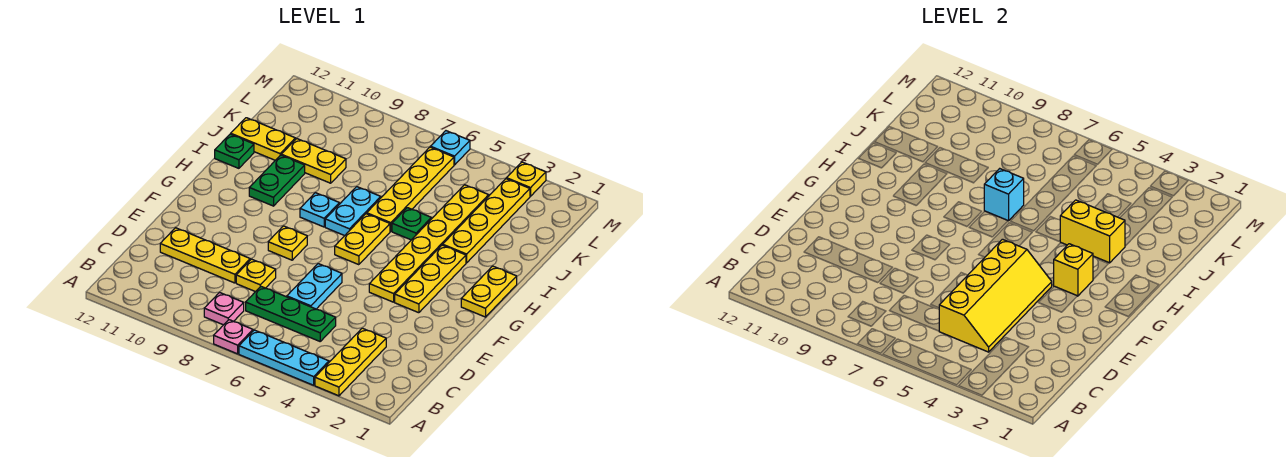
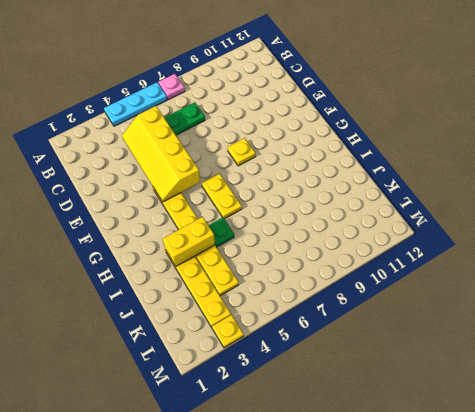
none -> yellow 1x3 plate [315,328,386,396]
none -> pink 1x1 plate [204,293,244,325]
none -> cyan 1x2 plate [287,264,342,309]

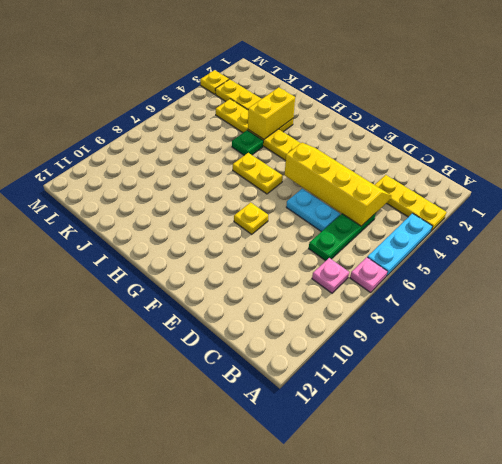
none -> yellow 1x1 plate [236,259,276,292]
none -> yellow 1x3 plate [160,228,250,283]
none -> yellow 1x3 plate [395,245,466,313]

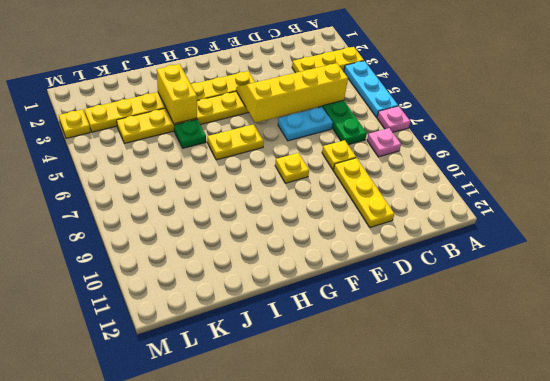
none -> yellow 1x2 plate [461,266,517,317]
none -> cyan 1x2 plate [325,187,381,236]
none -> cyan 1x1 plate [300,193,339,227]

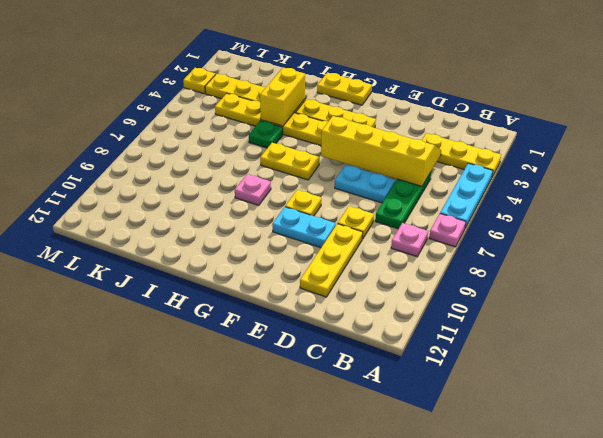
cyan 1x2 plate [272,207,336,248] -> cyan 1x2 plate moved to [325,187,381,236]
pink 1x1 plate [235,174,271,205] -> cyan 1x1 plate [300,193,339,227]
none -> green 1x2 plate [249,155,305,206]
none -> yellow 1x4 plate [367,147,454,231]
none -> green 1x1 plate [215,134,254,168]

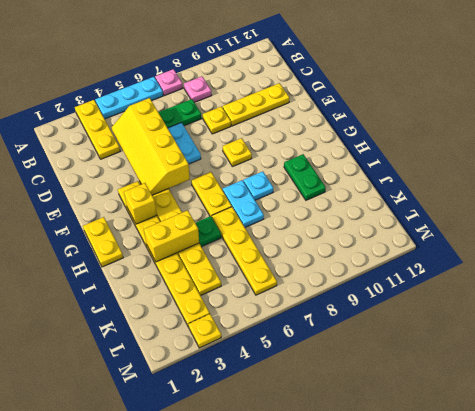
none -> green 1x1 plate [215,134,254,168]
none -> yellow 1x2 plate [281,138,346,183]
none -> yellow 1x2 plate [231,118,295,160]

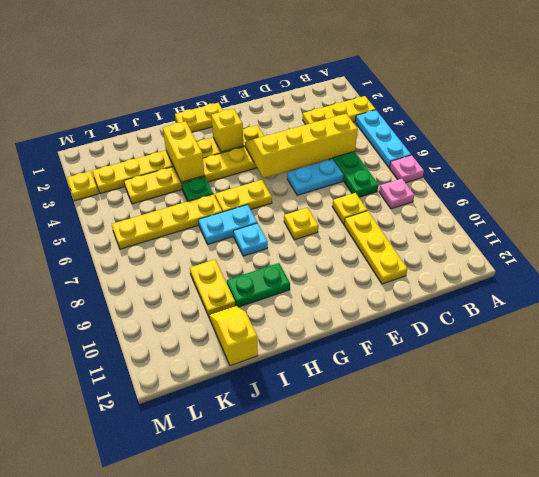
yellow 1x2 slope [209,306,258,366] -> yellow 1x2 plate [231,118,295,160]
none -> green 1x1 plate [215,134,254,168]
none -> cyan 1x1 plate [431,131,470,165]
none -> cyan 1x1 brick [984,169,1024,221]

